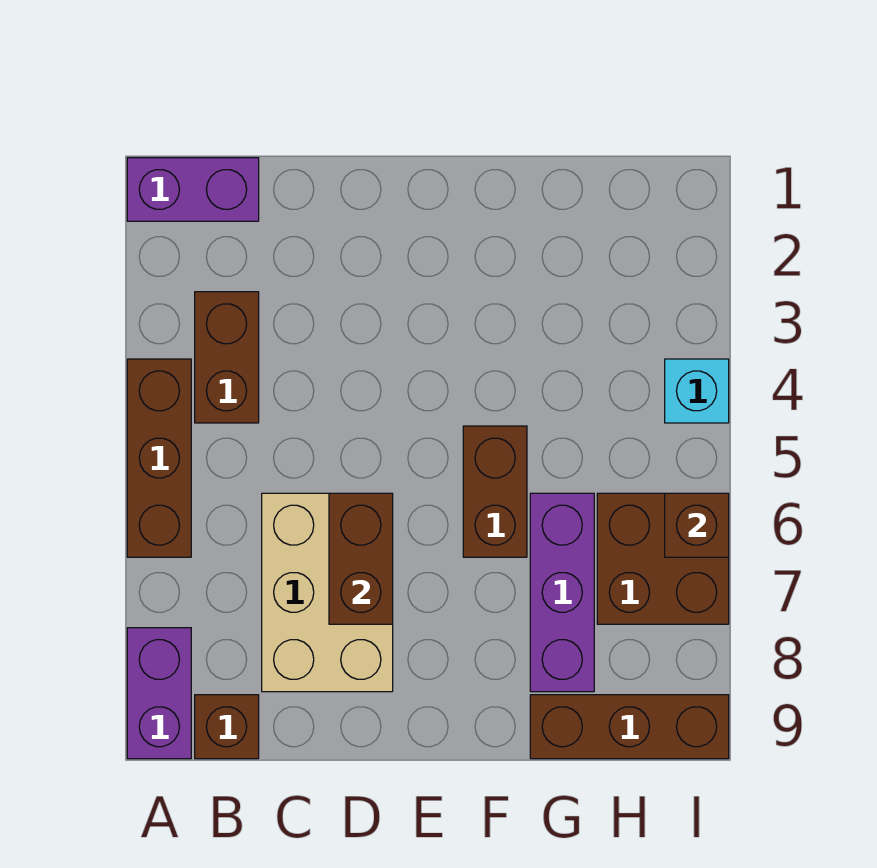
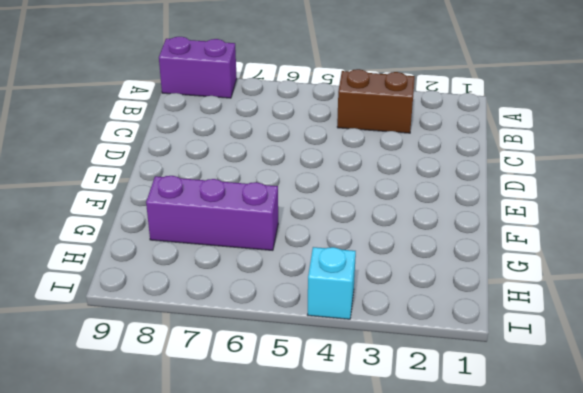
none -> purple 1x2 brick [127,158,259,221]
none -> brown 1x3 brick [127,359,191,557]
none -> brown 1x1 brick [195,695,259,759]

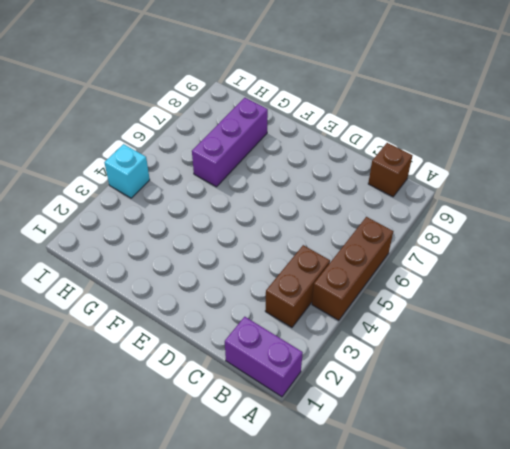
none -> purple 1x2 brick [127,628,191,759]
none -> tan 2x3 brick [262,493,393,692]
none -> brown 1x2 brick [463,426,527,557]

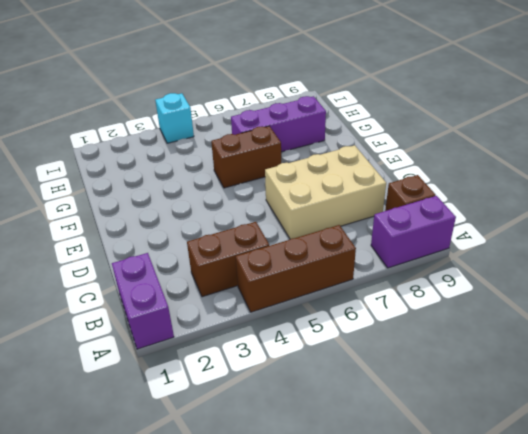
none -> brown 1x3 brick [530,695,729,759]
none -> brown 2x2 brick [597,493,729,624]
none -> brown 1x2 brick [329,493,393,624]

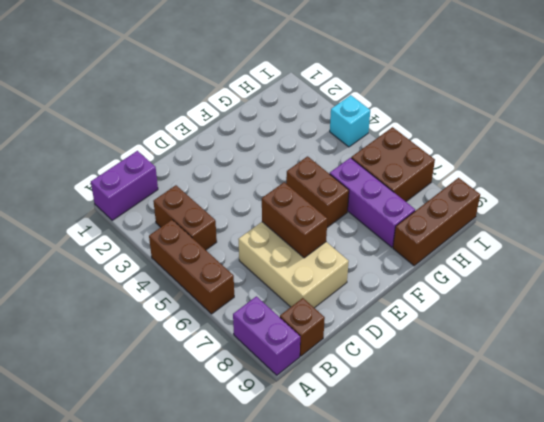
none -> brown 1x1 brick [665,493,729,557]

